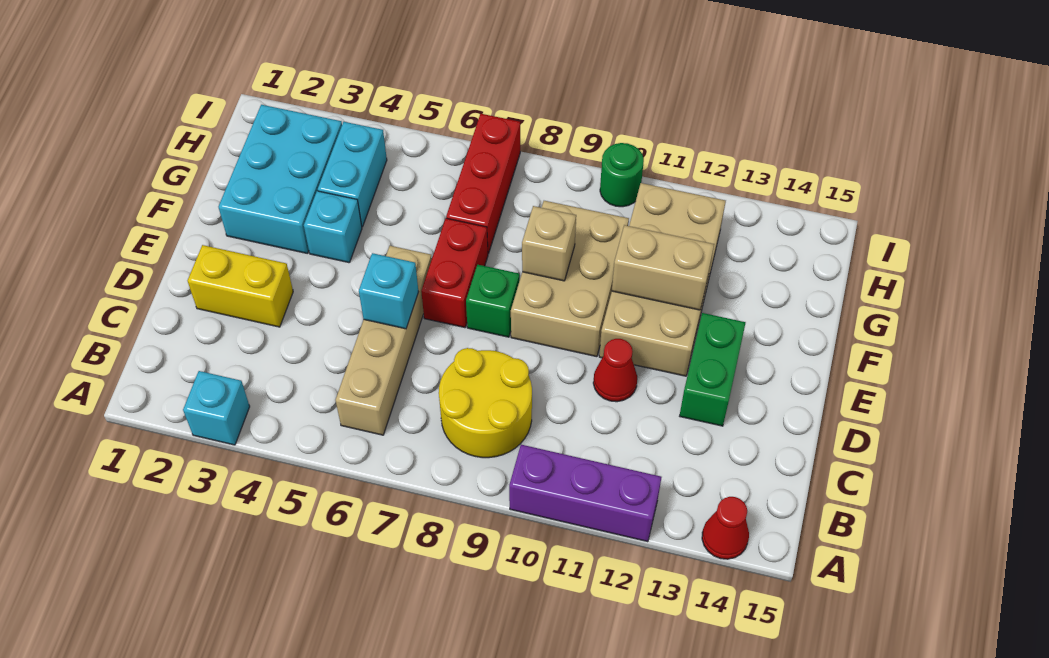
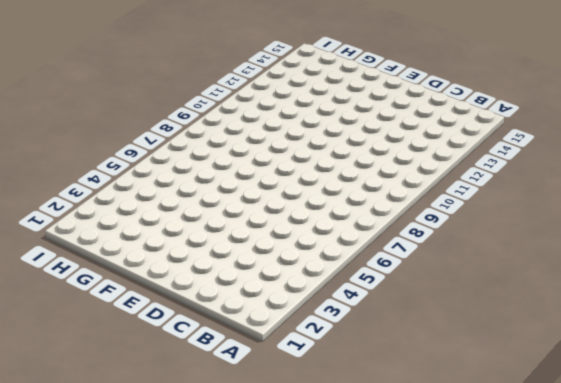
none -> cyan 1x1 brick [183,371,250,445]
none -> purple 1x3 brick [509,445,661,542]
none -> red 1x1 cone [702,497,749,559]

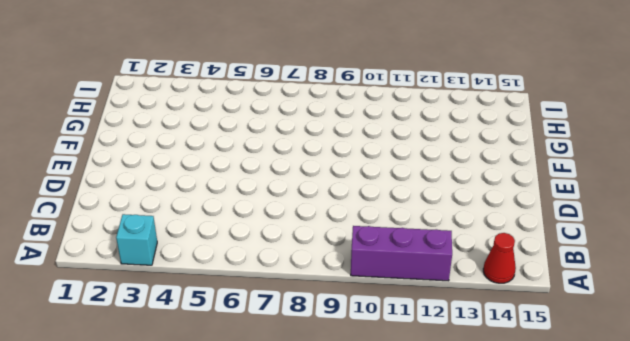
none -> tan 1x4 brick [336,246,432,435]
none -> yellow 2x2 round brick [439,348,532,458]
none -> yellow 1x2 brick [188,245,293,327]

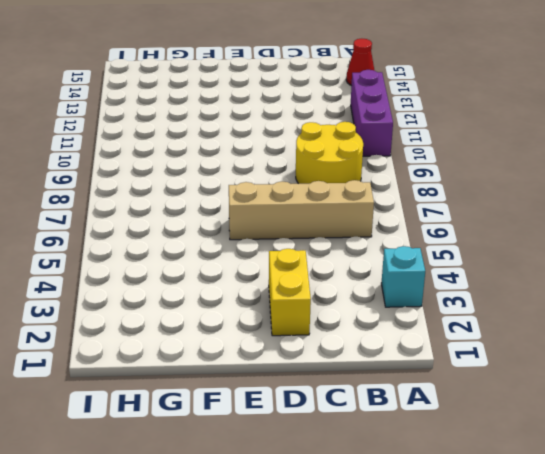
none -> red 1x1 cone [593,339,637,402]
none -> green 1x2 brick [680,313,746,426]
none -> red 1x2 brick [421,218,488,328]

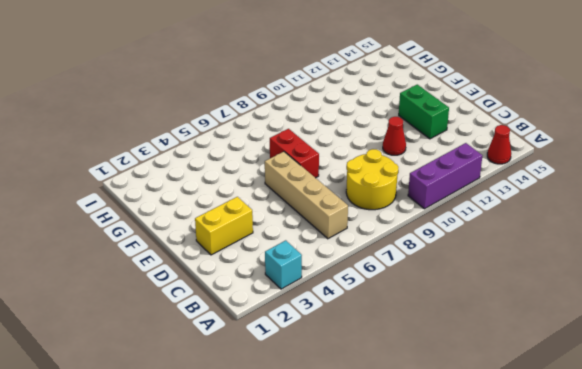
none -> green 1x1 brick [466,265,520,337]
none -> tan 2x3 brick [511,201,629,357]
none -> tan 2x4 brick [599,183,726,376]

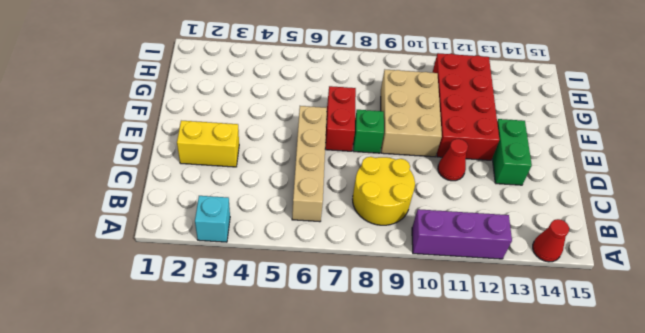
red 2x4 brick [432,53,499,160] -> tan 2x4 brick [599,183,726,376]
none -> cyan 2x3 brick [218,105,342,254]
none -> cyan 1x1 brick [304,191,362,263]
none -> cyan 1x2 brick [318,122,387,227]

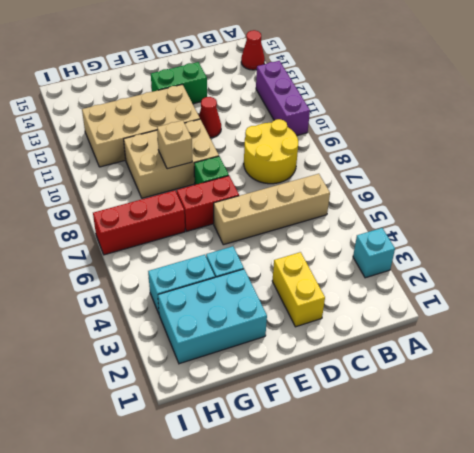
none -> green 1x1 round brick [600,143,644,207]
none -> cyan 1x1 brick [359,253,419,329]
none -> tan 1x2 brick [612,225,714,310]

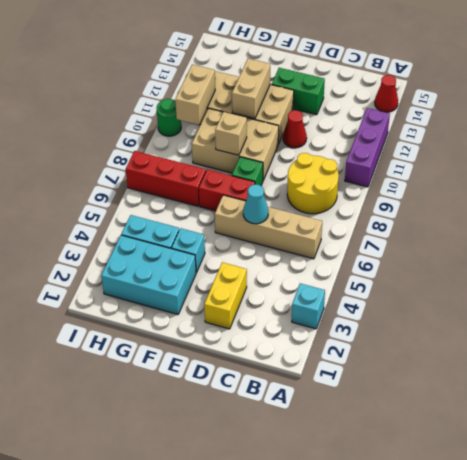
cyan 1x1 cone [243,184,268,224] -> cyan 1x1 brick [359,253,419,329]
tan 1x2 brick [175,64,215,125] -> none

